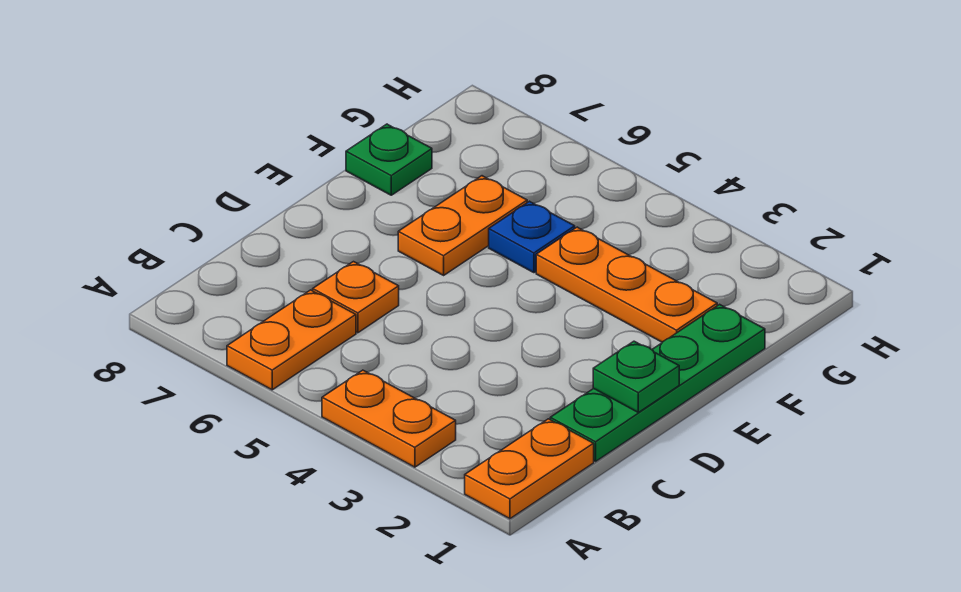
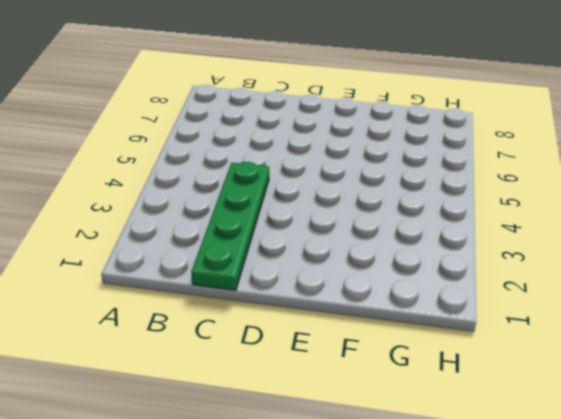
green 1x4 plate [191,162,269,290] -> green 1x4 plate turned to [550,304,765,461]
none -> orange 1x2 plate [465,419,594,519]
none -> orange 1x2 plate [322,370,456,467]

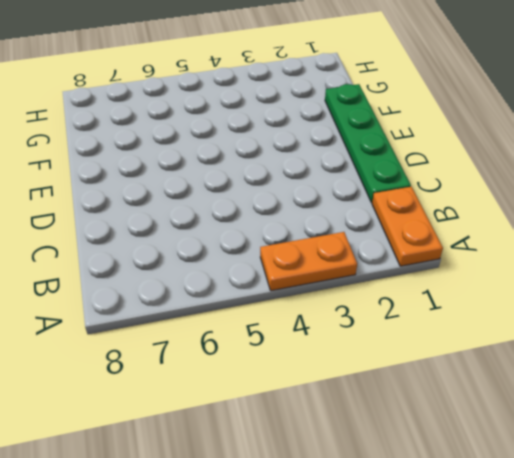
none -> orange 1x2 plate [227,290,356,390]
none -> orange 1x1 plate [313,262,399,333]

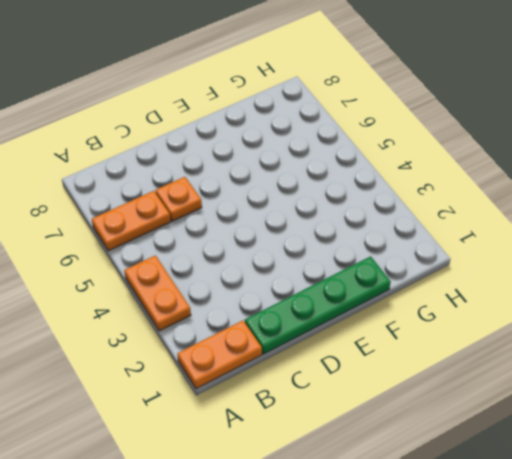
none -> orange 1x2 plate [398,176,527,275]
none -> orange 1x3 plate [536,227,717,342]

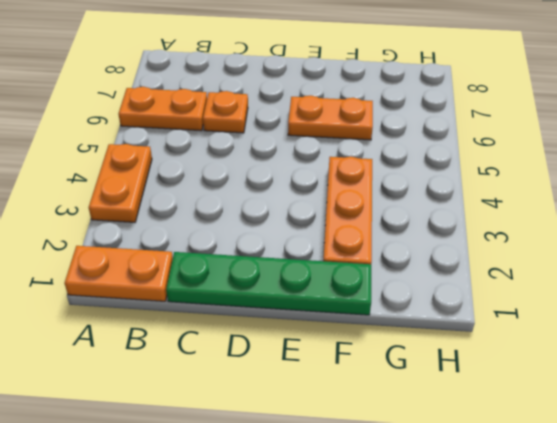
none -> blue 1x1 plate [489,201,575,273]
none -> green 1x1 plate [346,124,432,195]

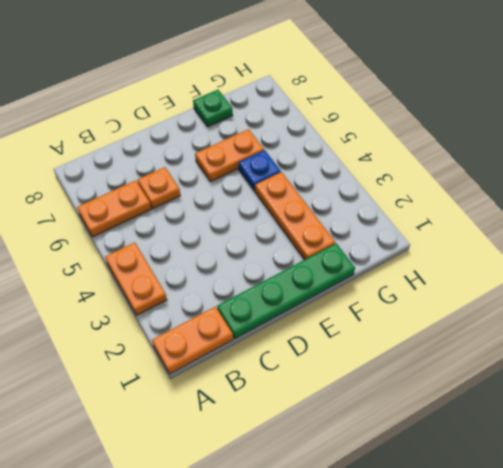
none -> green 1x1 plate [593,341,679,412]

